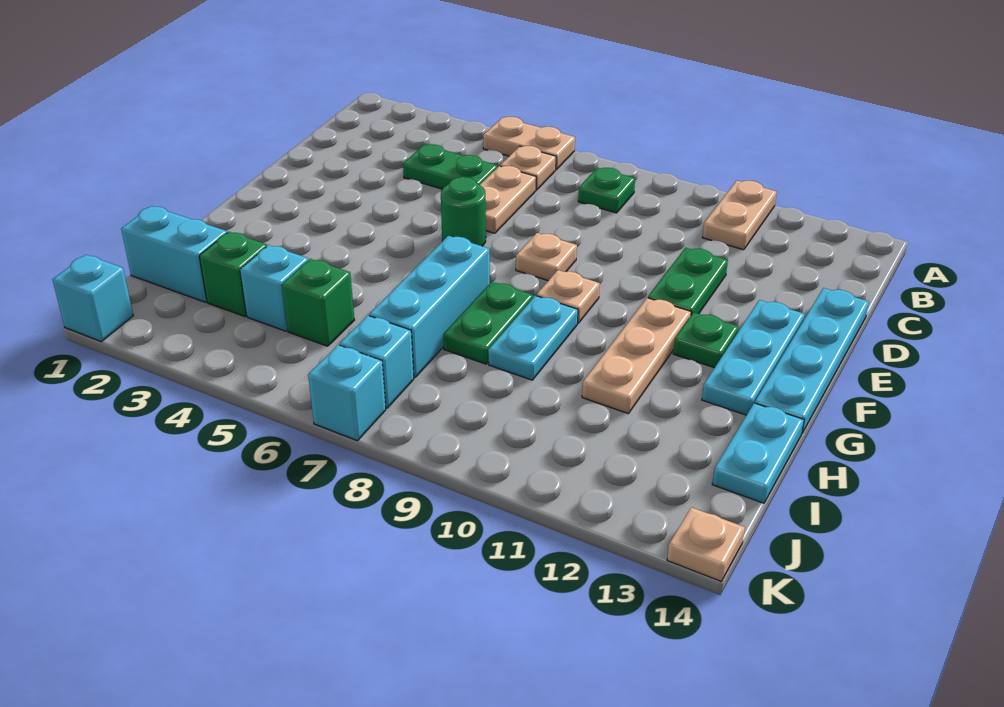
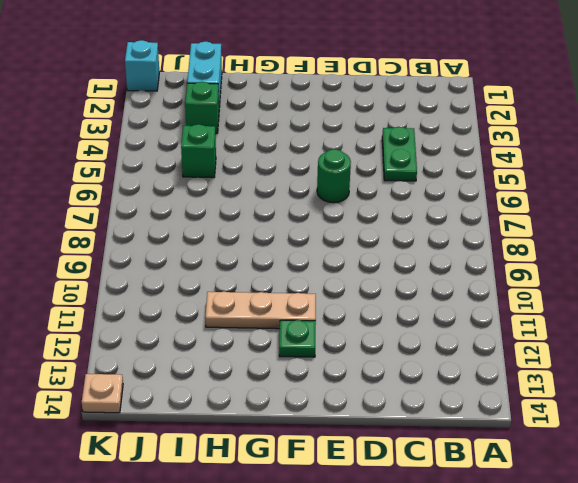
none -> tan 1x2 plate [483,117,575,170]
none -> tan 1x2 plate [702,181,777,250]
none -> tan 1x1 plate [500,146,556,190]

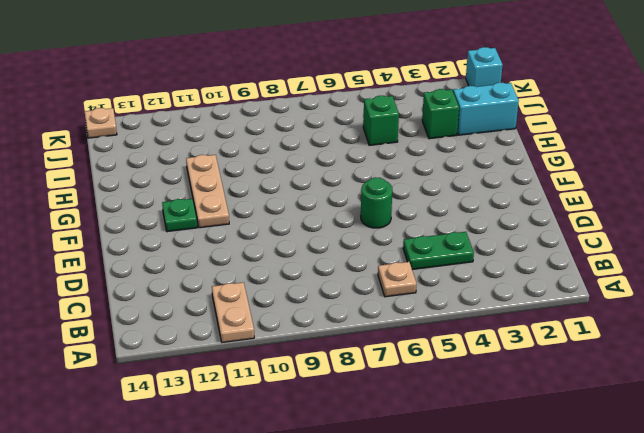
none -> tan 1x2 plate [483,117,575,170]
none -> green 1x1 plate [578,168,635,213]
none -> tan 1x2 plate [480,166,536,233]

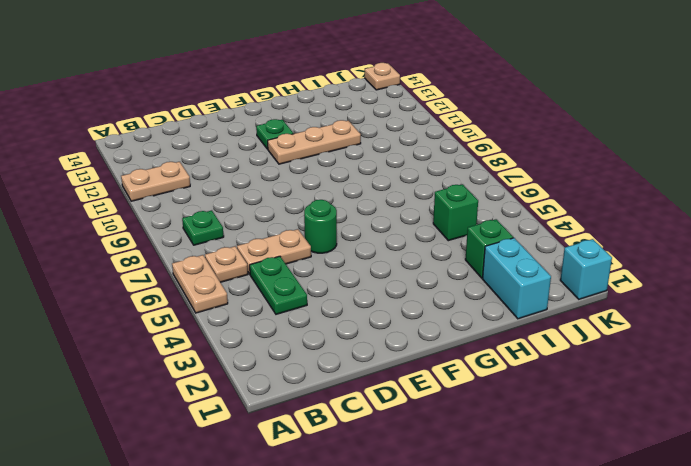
none -> green 1x2 plate [648,248,728,315]
none -> cyan 1x4 plate [755,288,869,433]
none -> tan 1x1 plate [516,233,577,281]

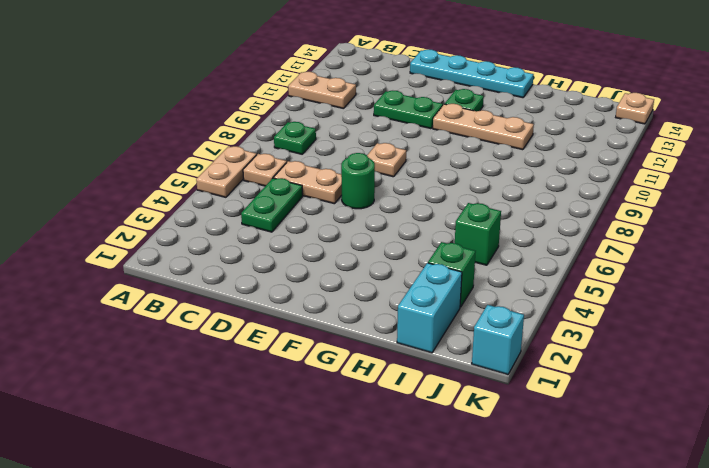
none -> cyan 1x3 plate [702,300,805,415]
none -> tan 1x1 plate [536,270,600,323]
none -> cyan 1x3 brick [369,236,490,378]

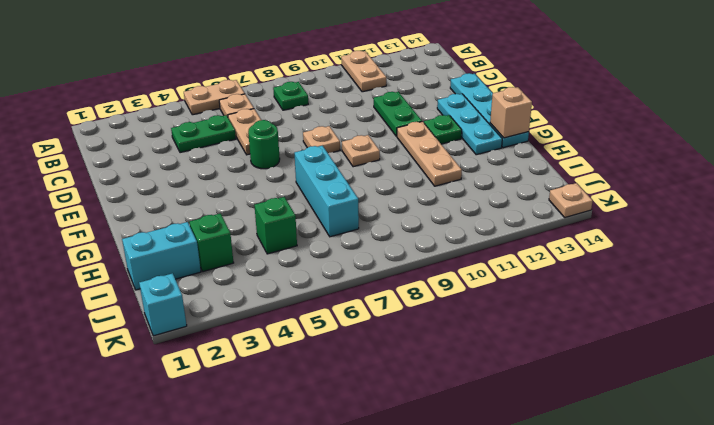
tan 1x1 brick [490,87,532,138] -> none
none -> green 1x2 plate [443,282,533,364]
none -> cyan 1x2 plate [488,296,578,380]
none -> cyan 1x2 plate [712,403,804,503]

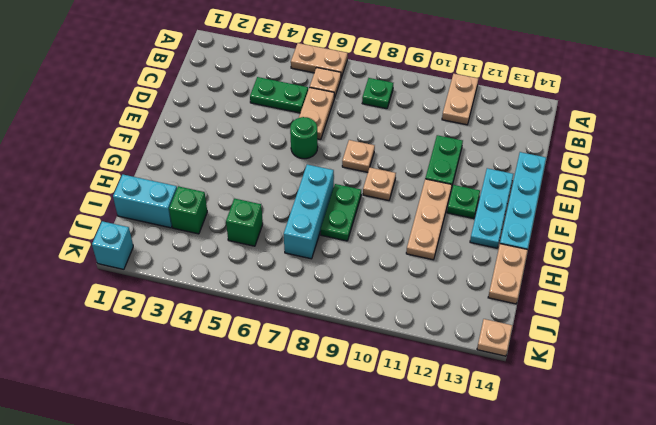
tan 1x2 plate [488,244,528,304] -> cyan 1x2 plate [712,403,804,503]
none -> cyan 1x2 plate [488,296,578,380]
none -> cyan 1x1 brick [240,245,308,331]
none -> cyan 1x1 brick [340,316,414,408]

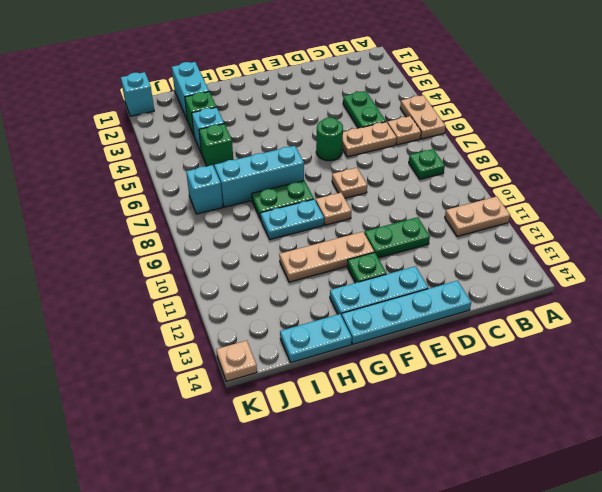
none -> cyan 1x1 brick [308,345,386,441]

